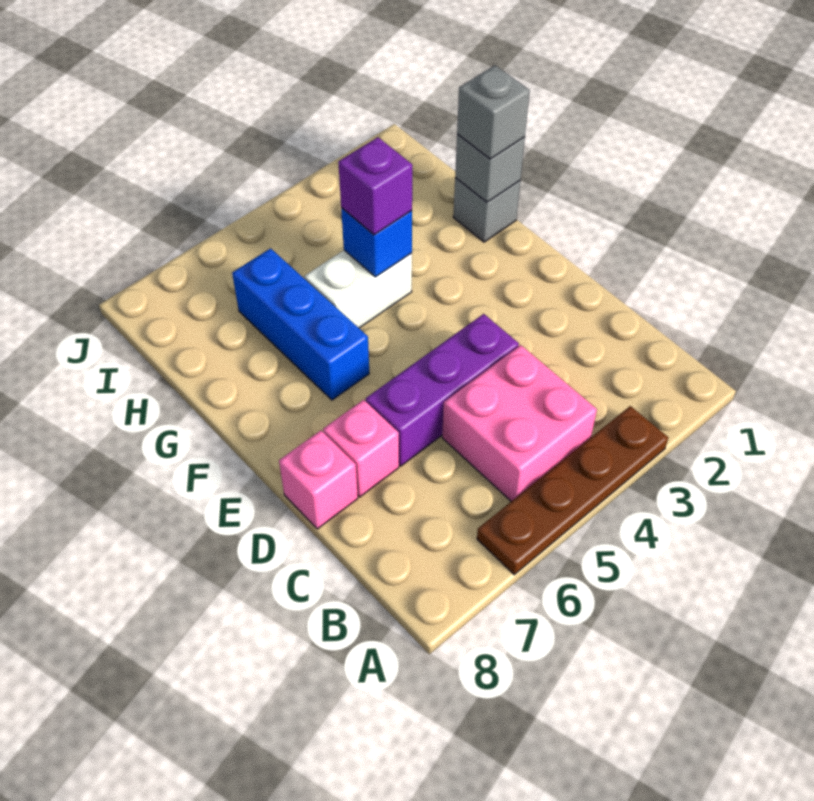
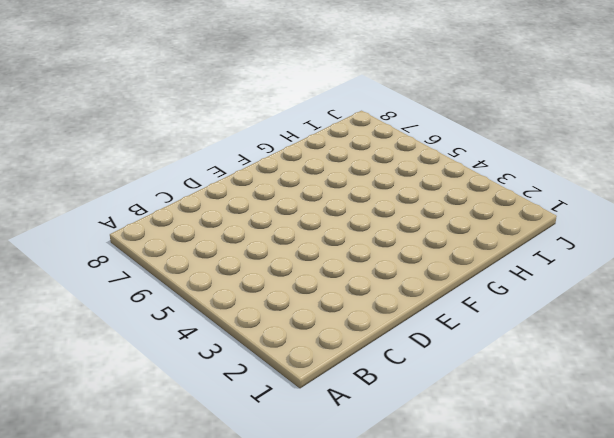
none -> brown 1x4 plate [477,406,668,575]
none -> pink 2x2 brick [442,345,597,501]
none -> purple 1x3 brick [366,314,519,466]

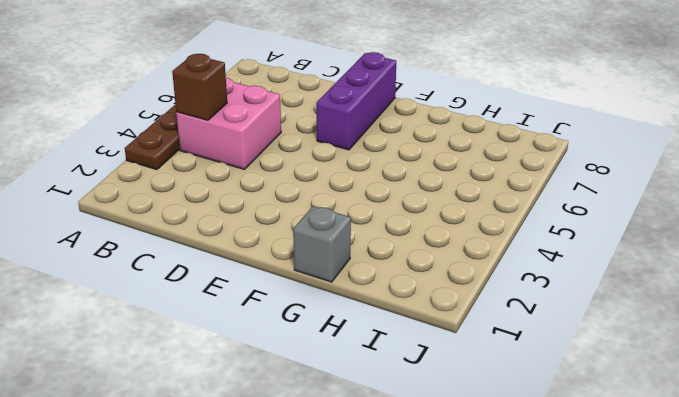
brown 1x1 brick [172,54,227,120] -> none
purple 1x3 brick [316,52,396,150] -> purple 1x3 brick moved to [366,314,519,466]
none -> pink 1x1 brick [323,400,399,497]
none -> pink 1x1 brick [279,430,358,529]
none -> blue 1x3 brick [232,248,369,400]

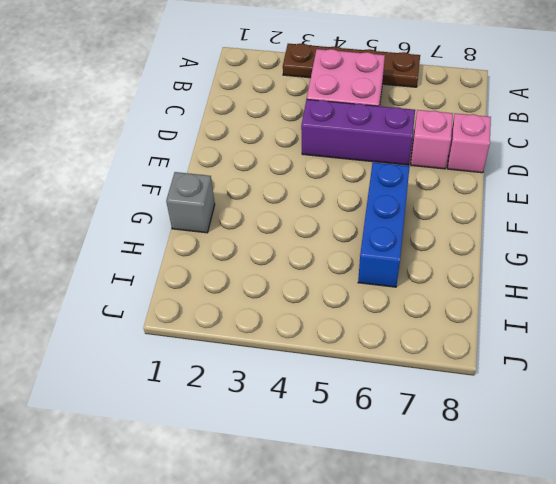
none -> white 1x2 brick [304,250,412,328]
none -> grey 1x1 brick [455,134,525,202]
none -> blue 1x1 brick [341,207,412,277]

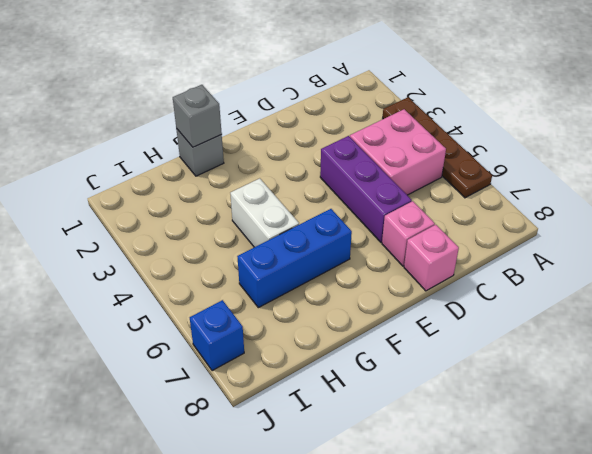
blue 1x1 brick [190,300,244,371] -> blue 1x1 brick moved to [341,207,412,277]
none -> grey 1x1 brick [457,66,530,159]
none -> purple 1x1 brick [338,137,412,235]

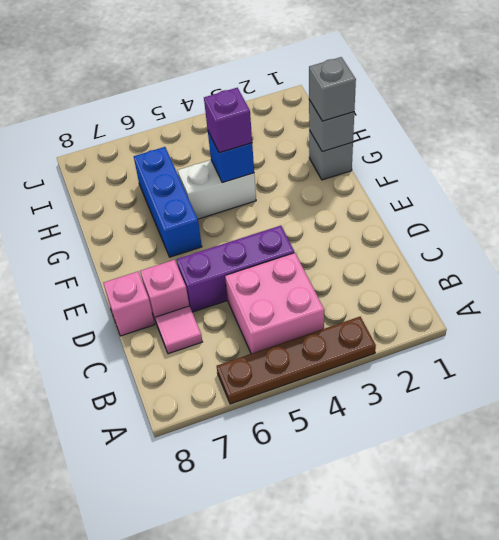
pink 1x1 tile [155,306,202,354] -> none

